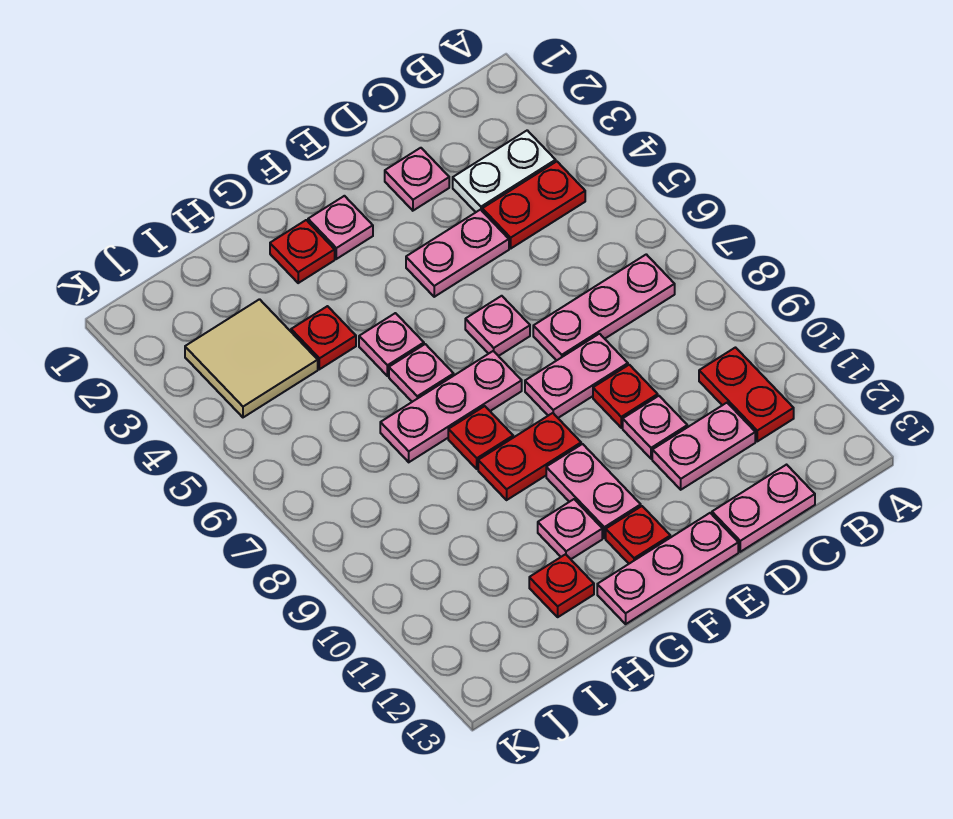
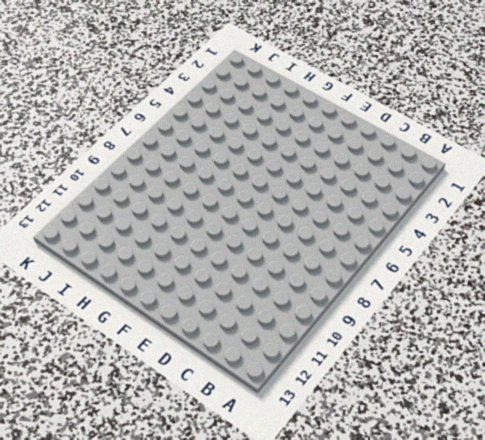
none -> white 1x2 plate [453,130,556,212]
none -> red 1x2 plate [482,161,585,248]
none -> pink 1x3 plate [533,254,675,361]

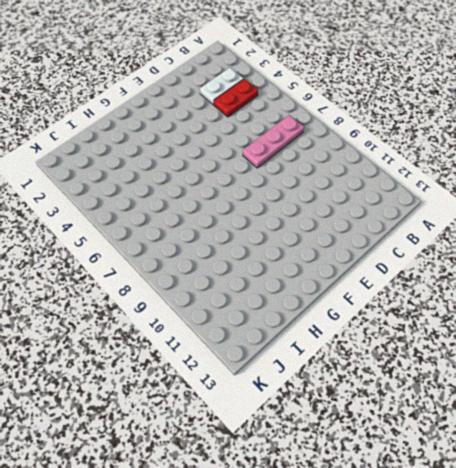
none -> red 1x2 plate [699,348,794,441]
none -> pink 1x2 plate [652,403,755,490]
none -> pink 1x2 plate [712,465,815,552]

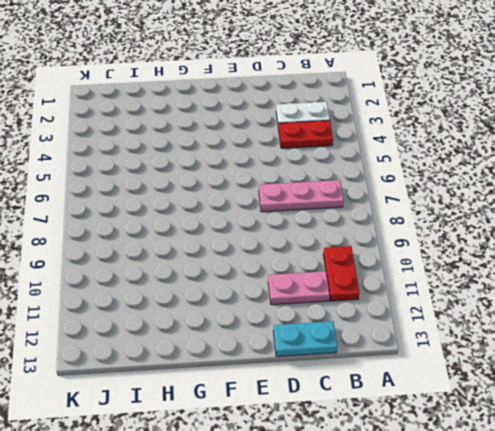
cyan 1x2 plate [273,321,337,357] -> pink 1x2 plate [712,465,815,552]
none -> pink 1x1 plate [385,148,449,211]
none -> pink 1x2 plate [406,210,509,297]
none -> pink 1x2 plate [525,334,628,418]

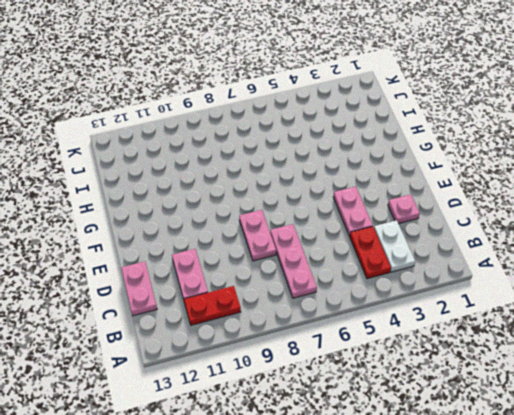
none -> red 1x1 plate [593,365,658,428]
none -> pink 1x1 plate [623,396,687,459]
none -> pink 1x1 plate [465,296,530,356]

